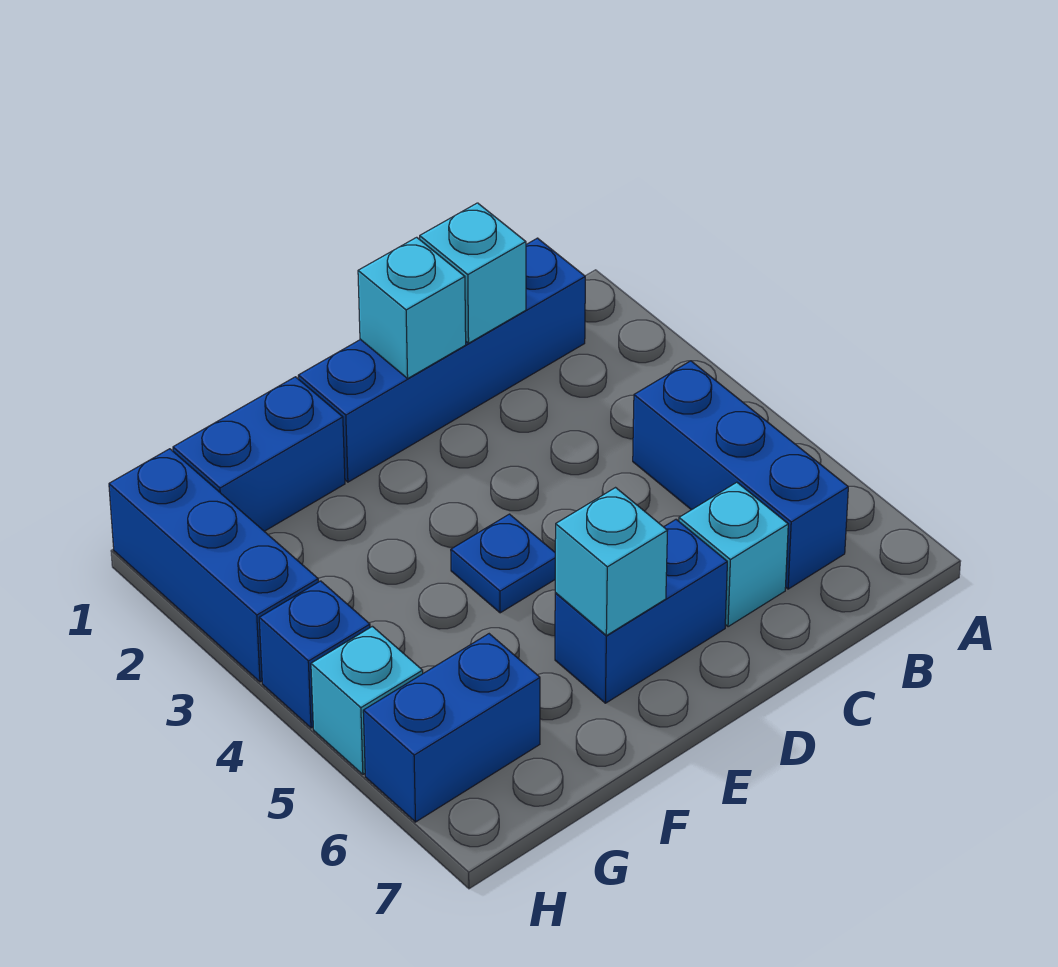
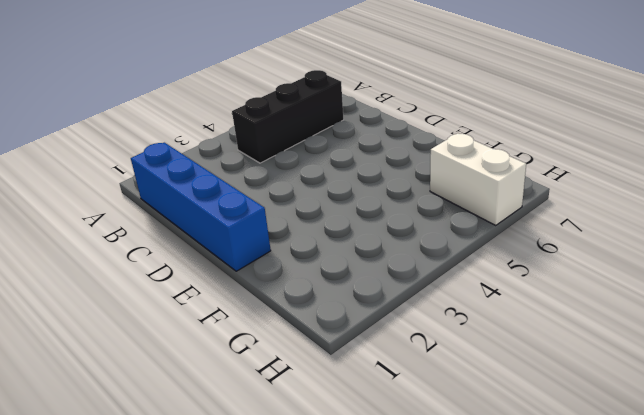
black 1x3 brick [232,70,344,163] -> blue 1x3 brick [633,361,848,589]
white 1x2 brick [430,134,526,225] -> blue 1x2 brick [363,634,540,822]
none -> cyan 1x1 brick [679,482,788,627]
none -> blue 1x2 brick [555,520,727,703]
none -> blue 1x1 plate [451,514,555,613]

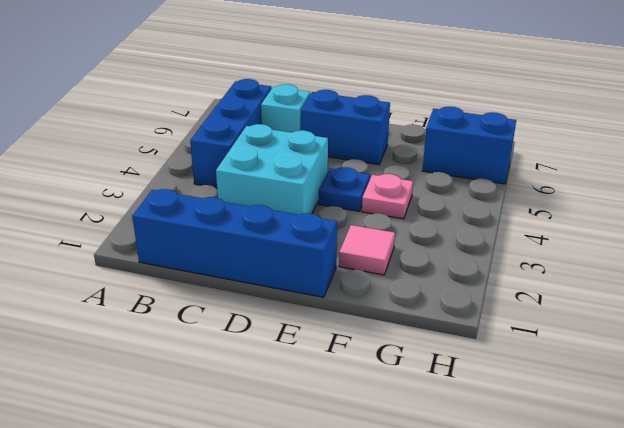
cyan 2x2 brick [216,124,328,215] -> none
pink 1x1 tile [339,225,395,275] -> none
pink 1x1 plate [362,174,413,219] -> none
none -> blue 1x2 brick [173,377,345,531]
none -> blue 1x3 brick [109,449,318,682]
none -> blue 1x1 brick [259,581,370,728]

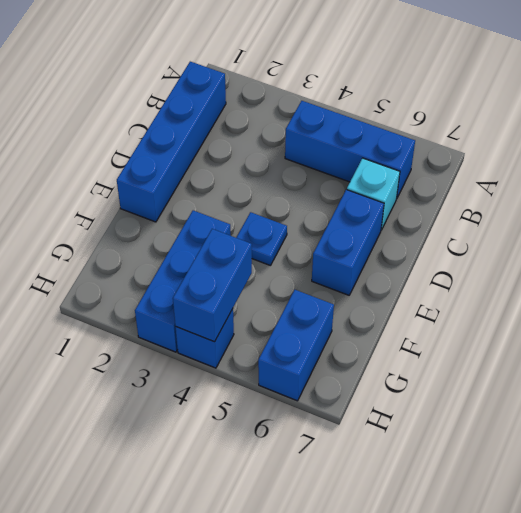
blue 1x3 brick [135,211,231,352] -> blue 1x3 brick turned to [109,449,318,682]
blue 1x2 brick [173,229,252,342] -> blue 1x2 brick moved to [173,377,345,531]
none -> cyan 1x1 brick [311,626,423,774]
none -> cyan 1x1 brick [420,203,526,343]
none -> cyan 1x1 brick [358,237,466,378]

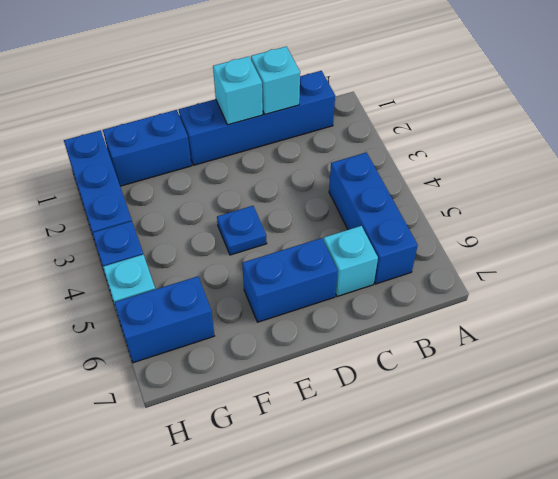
none -> cyan 1x1 brick [555,488,667,635]

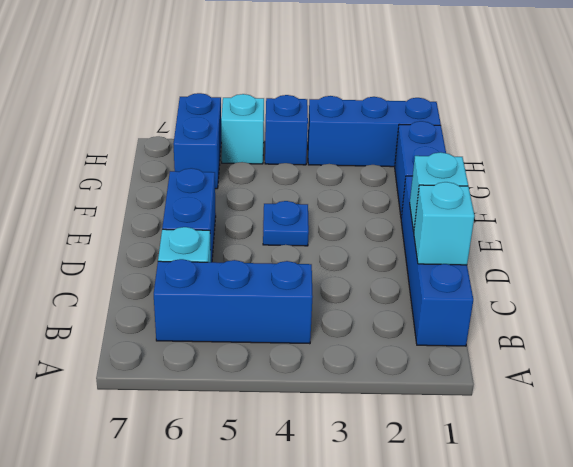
none -> cyan 1x1 brick [555,488,667,635]

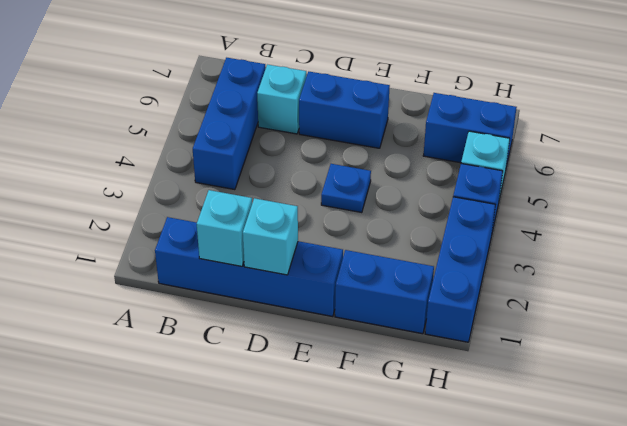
none -> cyan 1x1 brick [555,488,667,635]

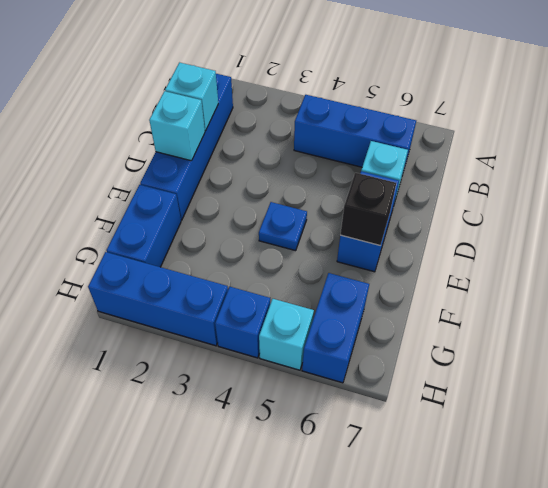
black 1x1 brick [340,173,396,246] -> cyan 1x1 brick [555,488,667,635]

